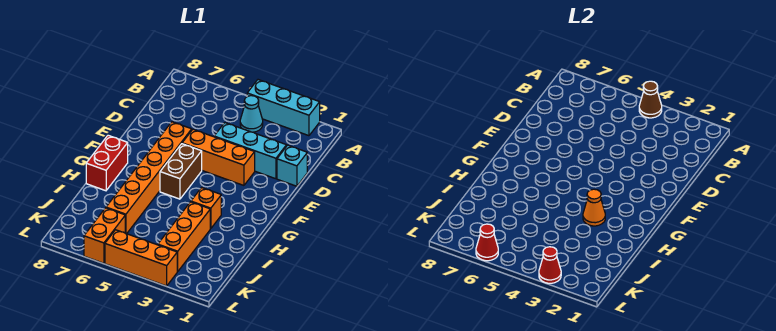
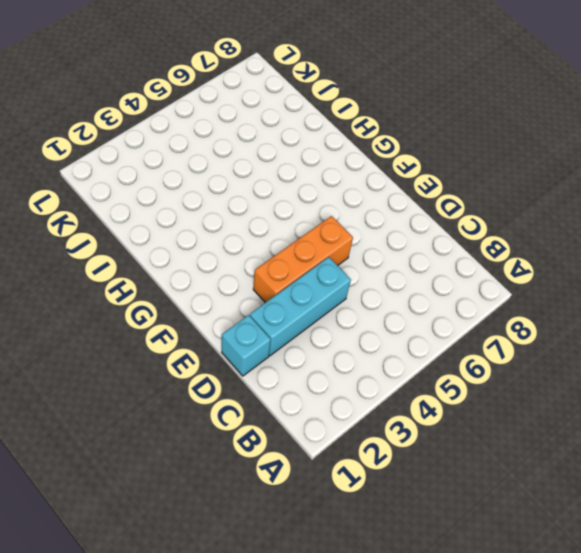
none -> cyan 1x3 brick [247,80,320,136]
none -> cyan 1x1 cone [240,96,263,132]
none -> orange 1x6 brick [106,122,192,234]

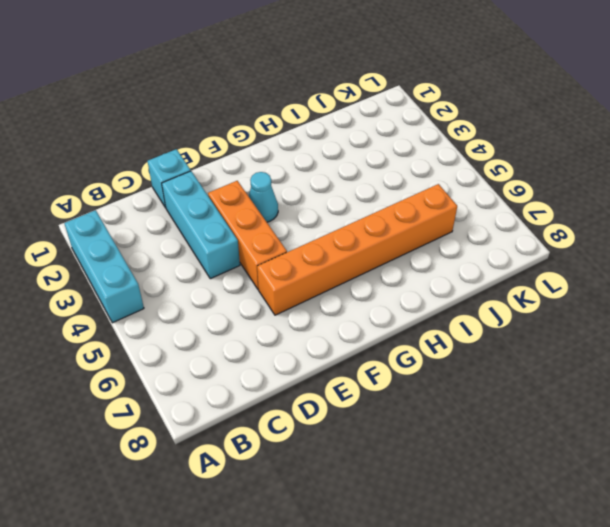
cyan 1x1 cone [249,172,278,222] -> cyan 1x1 cone moved to [240,96,263,132]
none -> brown 1x2 brick [160,144,202,199]
none -> red 1x2 brick [86,135,128,191]
none -> orange 1x1 brick [191,188,221,229]

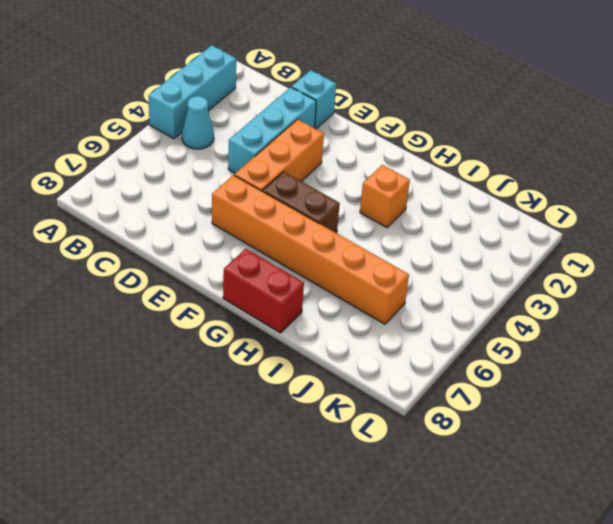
none -> orange 1x3 brick [158,202,210,271]
none -> orange 1x2 brick [84,208,125,263]
none -> orange 1x3 brick [105,230,178,286]

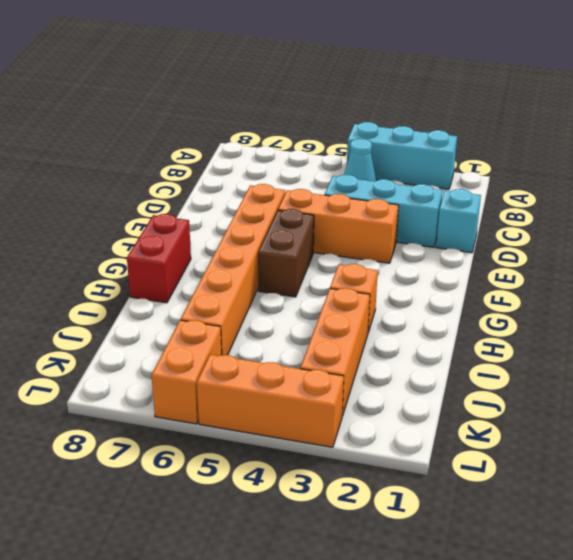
none -> brown 1x1 cone [639,81,662,118]
none -> orange 1x1 cone [583,189,605,226]
none -> red 1x1 cone [539,247,561,283]

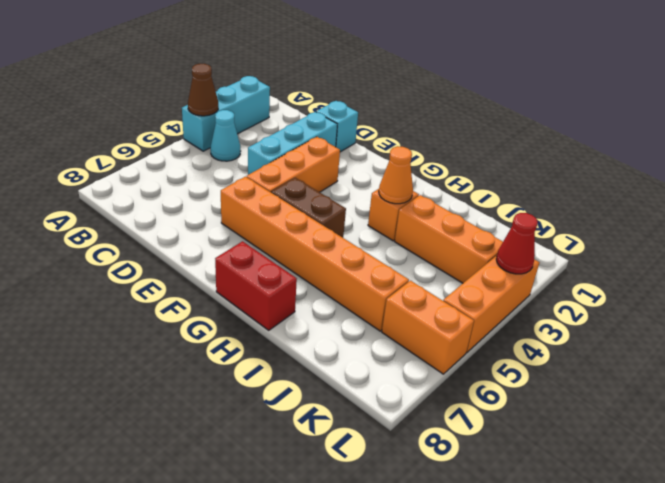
none -> red 1x1 cone [476,224,498,261]

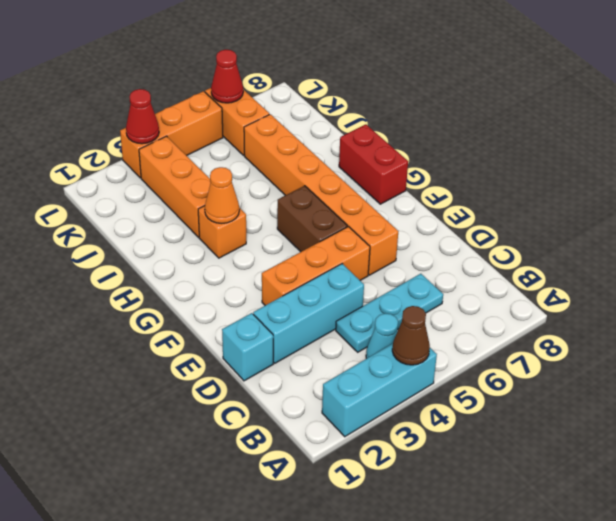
cyan 1x3 plate [336,274,443,352] -> none

